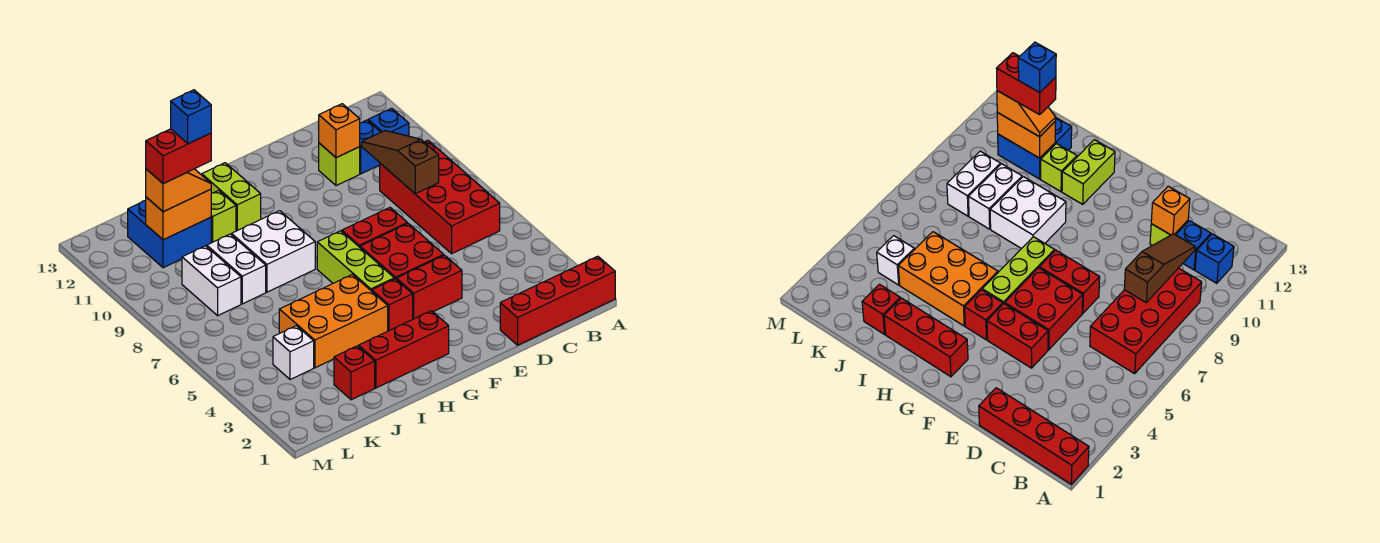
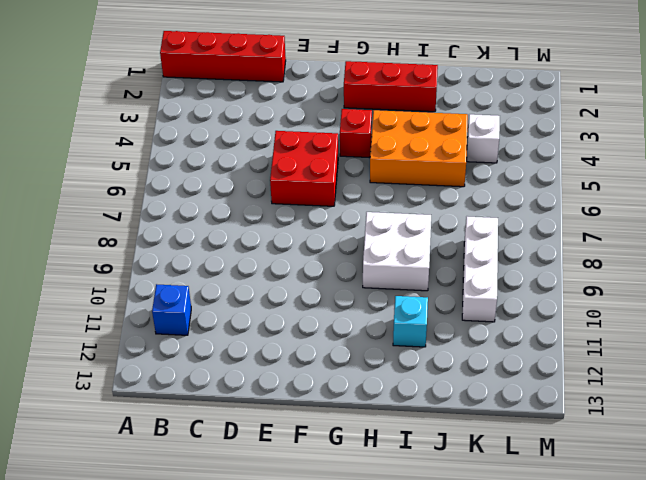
cyan 1x1 brick [393,296,428,347] -> lime 1x1 brick [211,190,236,243]
white 1x3 brick [462,216,498,322] -> white 1x2 brick [182,246,241,315]
none -> red 2x4 brick [380,140,500,254]
none -> blue 1x1 brick [360,120,381,174]
none -> lime 1x1 brick [319,143,360,186]

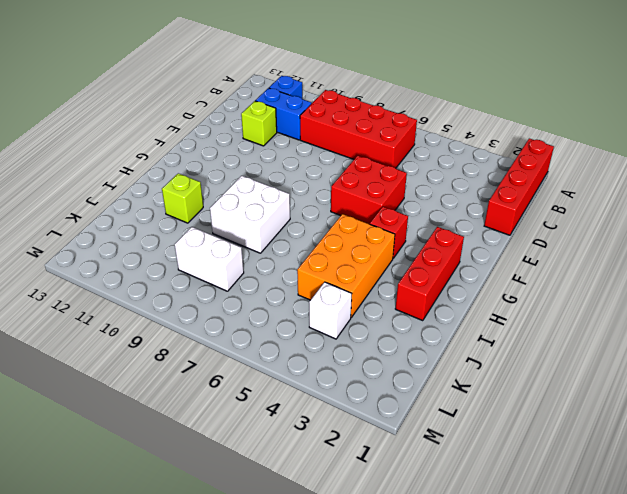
blue 1x2 brick [255,88,312,140] -> blue 1x1 brick [360,120,381,174]
none -> red 1x2 brick [396,255,462,319]
none -> red 1x2 brick [342,208,407,247]
none -> lime 1x3 brick [317,231,394,291]

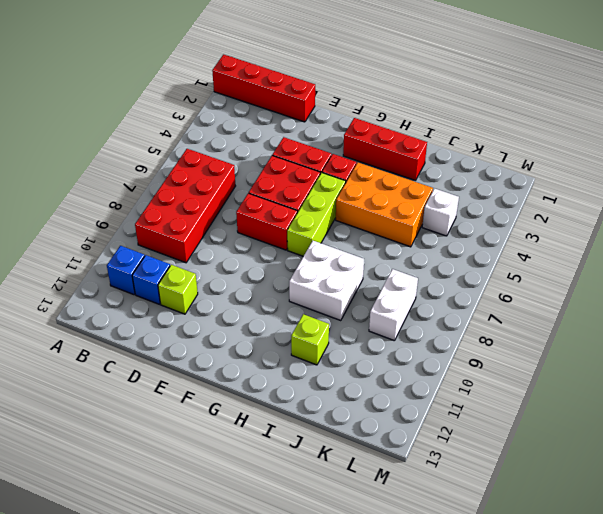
none -> lime 1x2 brick [202,163,261,231]
none -> red 1x1 brick [334,346,375,400]
none -> white 1x2 brick [207,234,266,304]

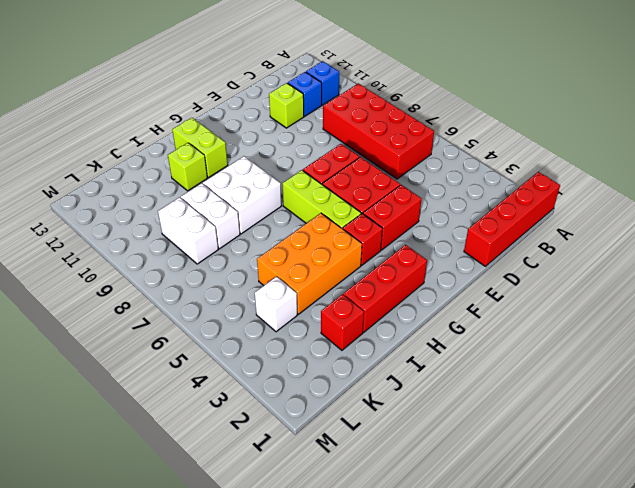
none -> blue 2x2 brick [128,200,211,268]
none -> brown 1x3 slope [362,131,439,194]
none -> orange 1x1 brick [319,104,360,158]

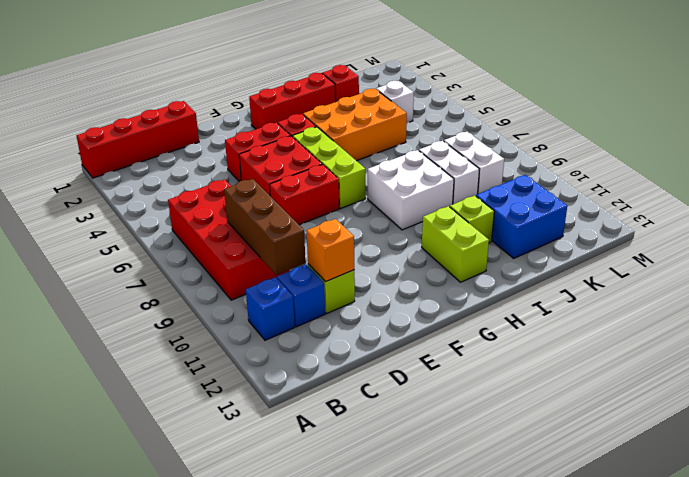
brown 1x3 brick [224,179,306,275] -> brown 1x3 slope [362,131,439,194]
none -> orange 1x2 brick [146,189,211,240]
none -> orange 1x2 slope [146,169,211,212]
none -> red 1x2 brick [146,129,211,184]

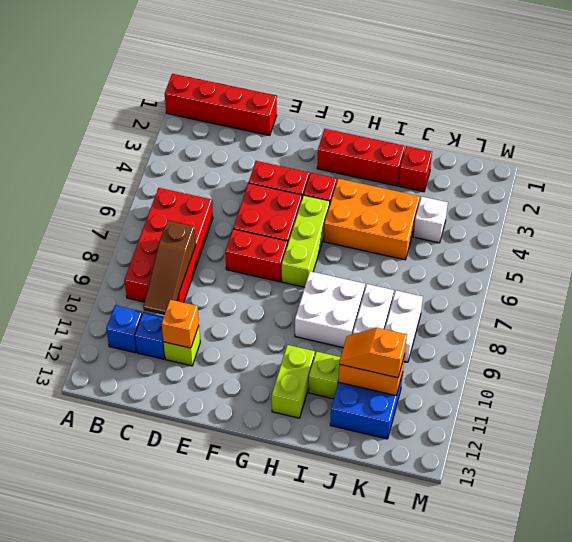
none -> red 1x2 brick [146,129,211,184]
none -> blue 1x1 brick [171,90,211,144]

